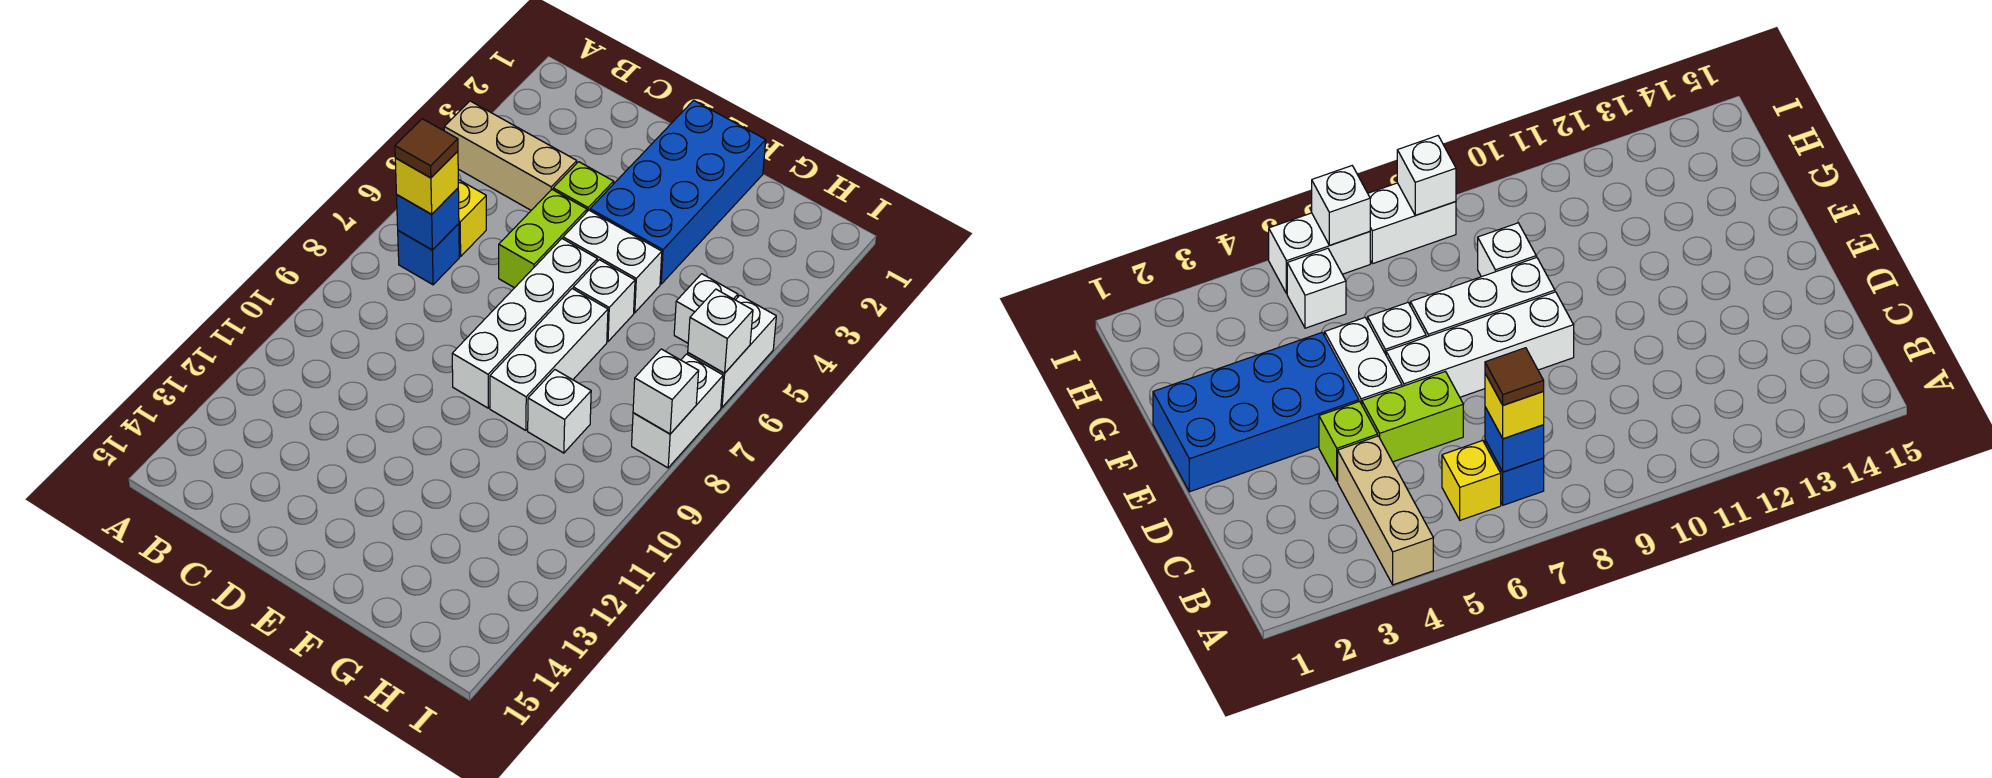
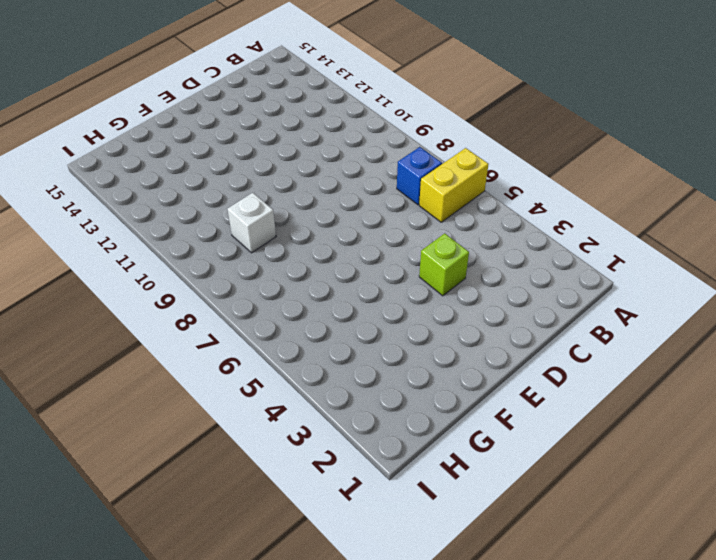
yellow 1x2 brick [419,148,488,222] -> yellow 1x1 brick [458,180,486,256]
none -> tan 1x3 brick [444,101,577,210]
none -> lime 1x2 brick [499,190,587,288]
none -> blue 2x4 brick [590,100,766,284]

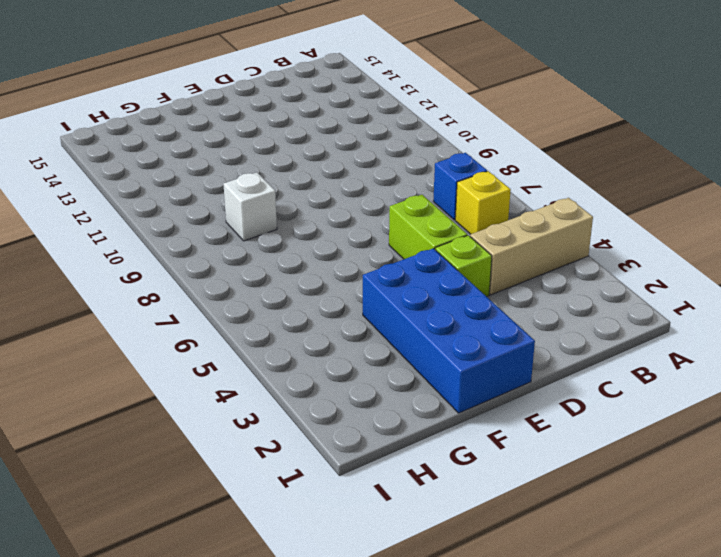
none -> white 1x2 brick [563,210,662,313]
none -> white 1x4 brick [452,239,597,408]
none -> white 1x1 brick [573,260,635,342]

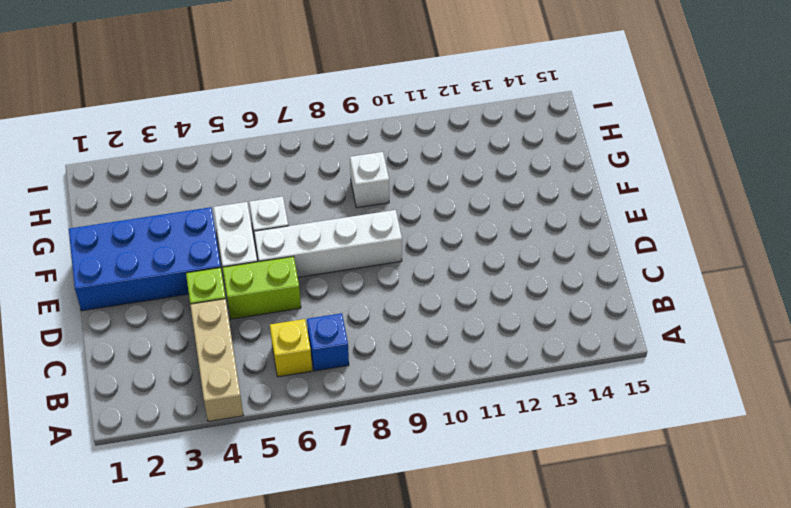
none -> white 1x3 brick [490,289,608,430]
none -> white 1x1 brick [674,274,738,343]
none -> white 1x2 brick [688,295,776,407]

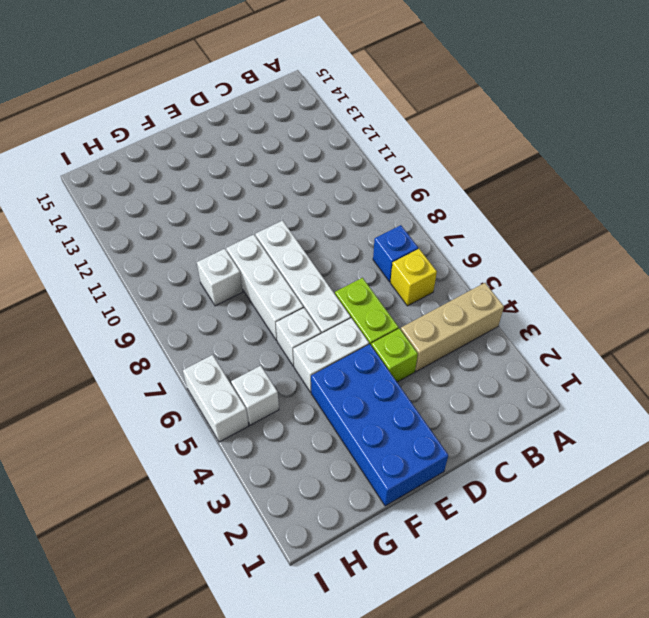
none -> white 1x2 brick [632,354,723,468]
none -> blue 1x1 brick [397,188,459,250]
none -> white 1x1 brick [688,289,753,373]

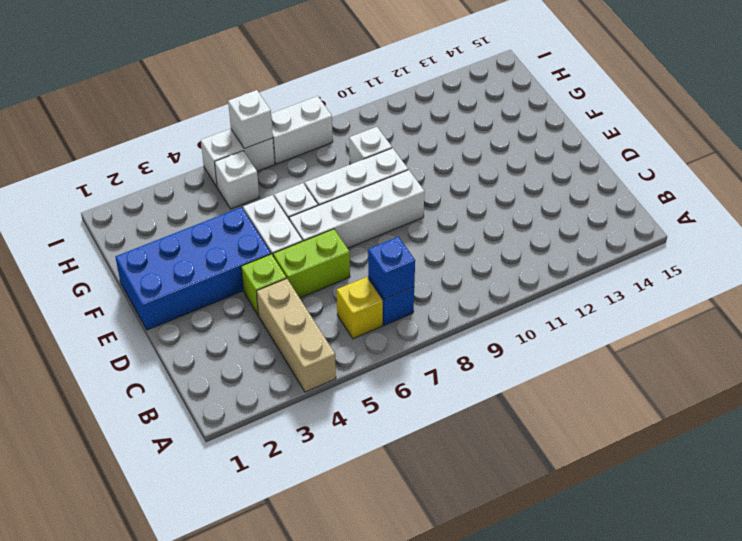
none -> white 1x1 brick [633,349,699,434]
none -> yellow 1x1 brick [395,151,458,214]
none -> brown 1x1 tile [395,119,458,178]

